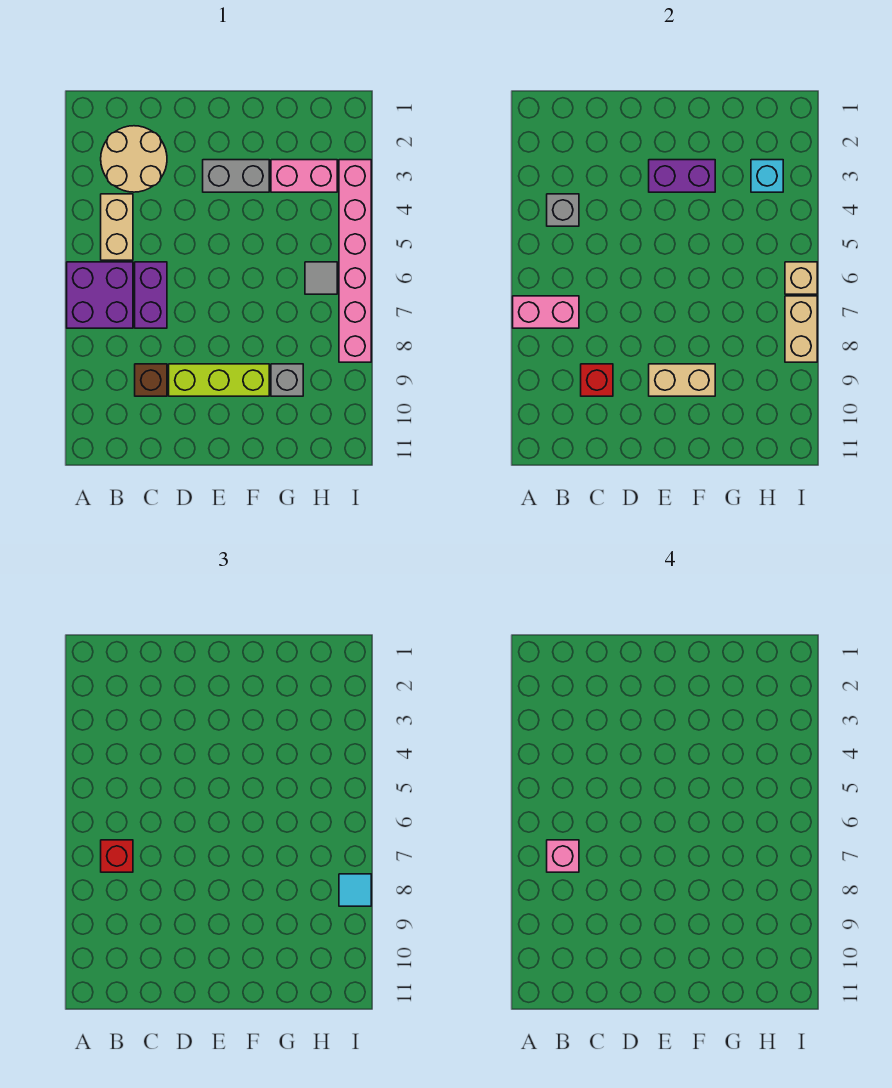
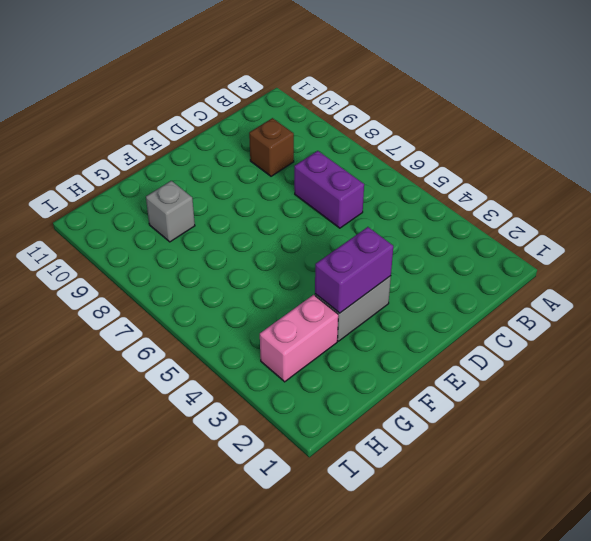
none -> purple 2x2 brick [67,262,133,328]
none -> tan 2x2 round brick [101,126,167,192]
none -> tan 1x2 brick [101,194,133,260]

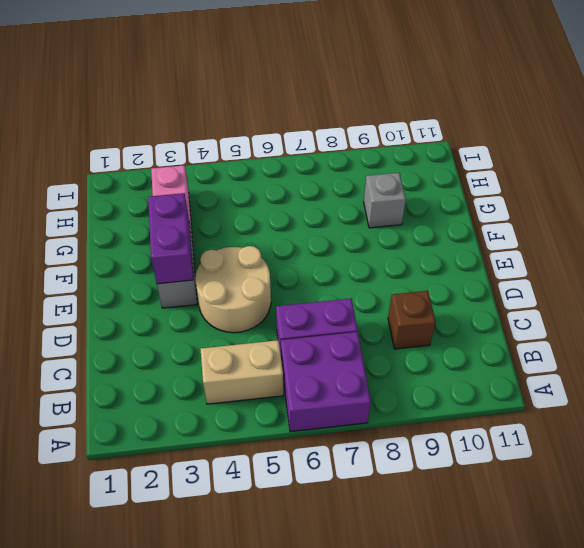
tan 2x2 round brick [195,246,271,333] -> tan 2x2 round brick moved to [101,126,167,192]
none -> lime 1x3 brick [169,364,269,396]
none -> grey 1x1 tile [305,262,337,294]
none -> pink 1x6 brick [339,160,371,362]

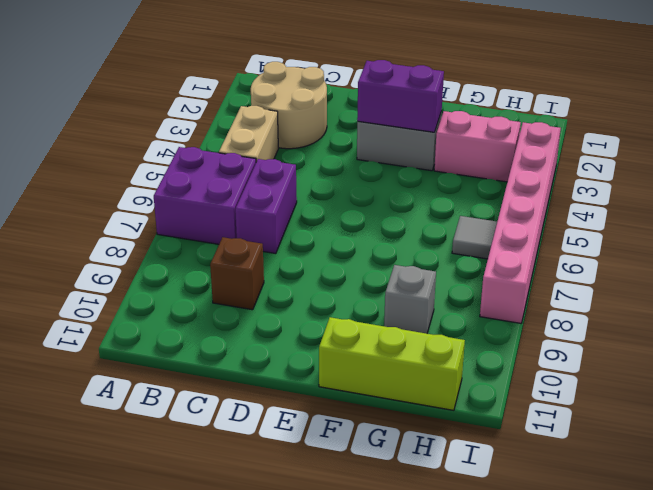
lime 1x3 brick [319,317,465,410] -> lime 1x3 brick moved to [169,364,269,396]
none -> pink 1x2 brick [513,296,579,328]
none -> grey 1x1 brick [547,194,579,226]
none -> red 1x1 brick [581,364,613,396]

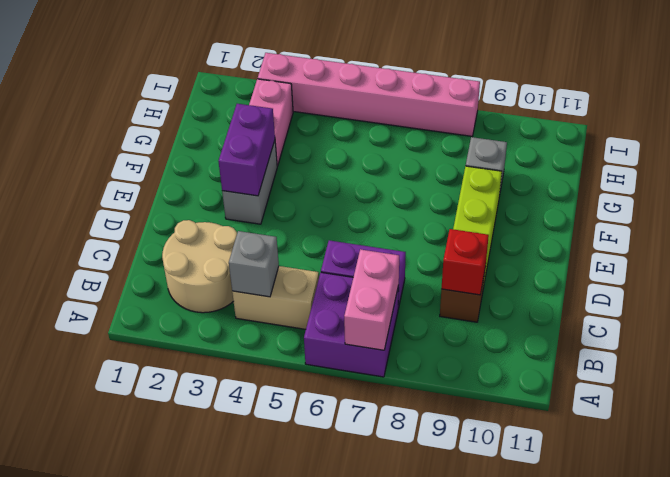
none -> grey 1x1 tile [305,262,337,294]
none -> tan 1x2 brick [649,364,715,396]
none -> cyan 1x1 brick [751,160,783,192]

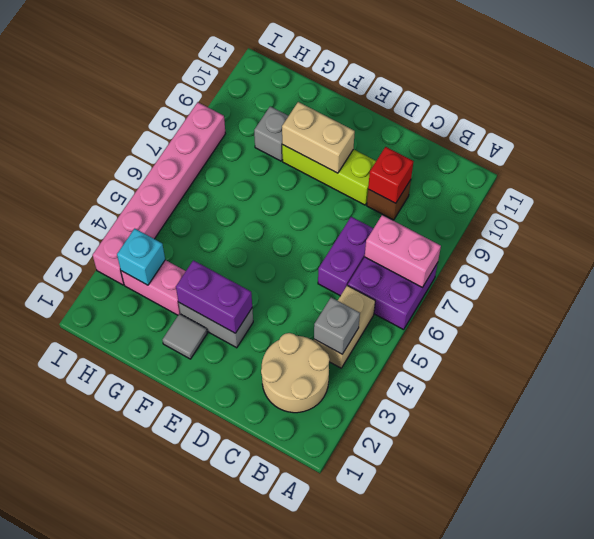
grey 1x1 tile [163,314,207,359] -> grey 1x1 tile moved to [305,262,337,294]
none -> tan 1x1 brick [785,262,817,294]
none -> tan 1x2 brick [785,296,817,362]
none -> red 1x1 brick [101,840,133,872]

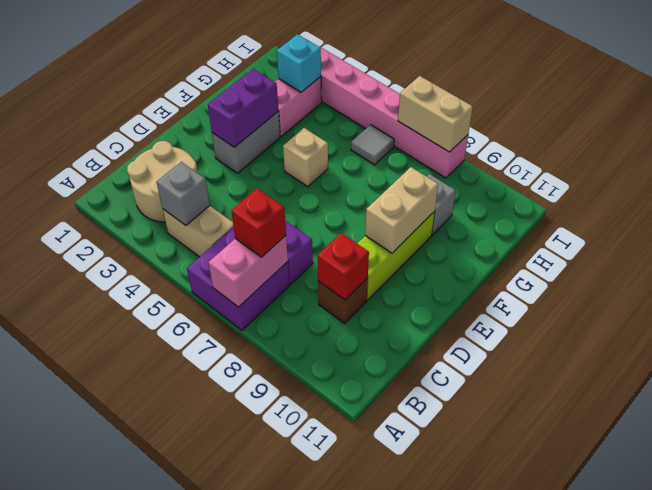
tan 1x1 brick [283,128,328,187] -> tan 1x1 brick moved to [785,262,817,294]
none -> cyan 1x1 tile [339,874,371,906]
none -> pink 1x1 brick [547,840,579,872]

